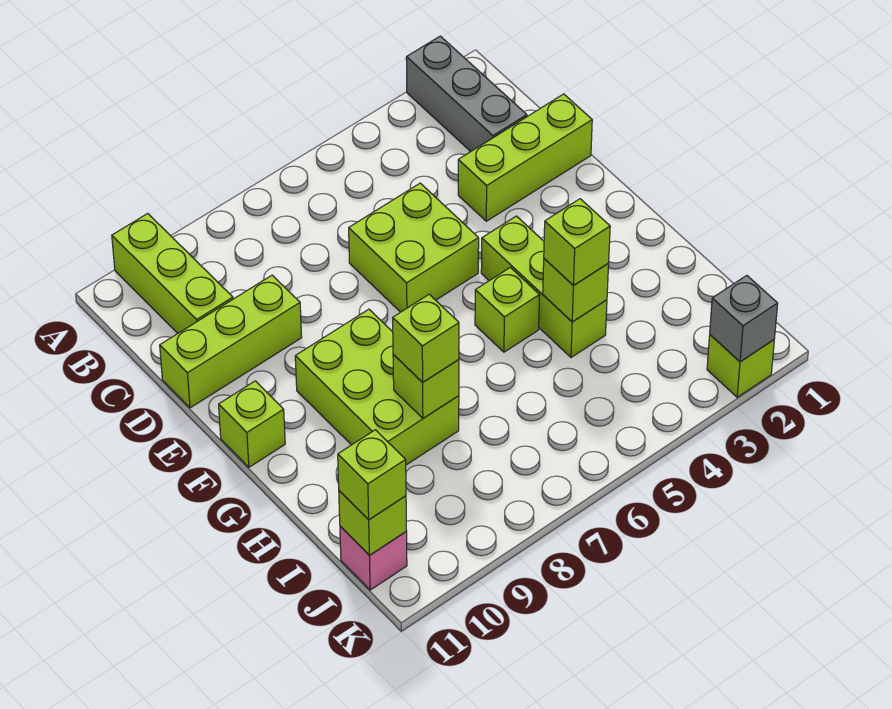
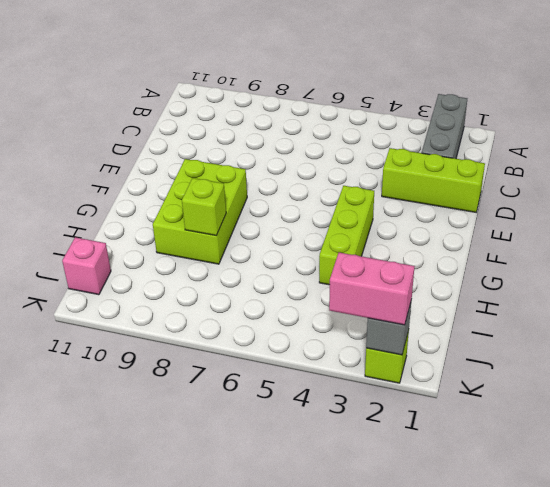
pink 1x2 brick [329,252,415,325] -> none
none -> lime 1x3 brick [112,214,233,333]
none -> lime 2x2 brick [349,183,479,312]
none -> lime 1x3 brick [160,275,302,408]

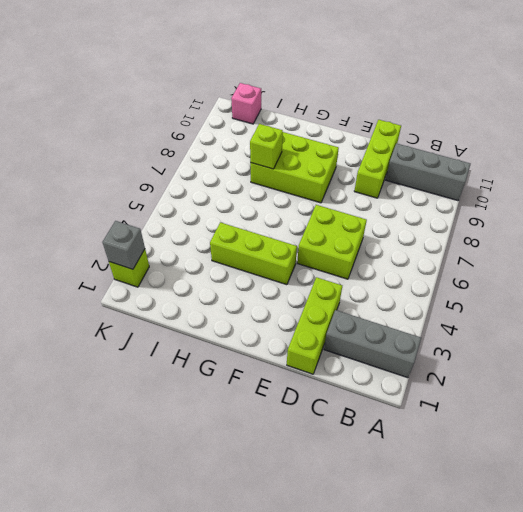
grey 1x3 brick [386,143,470,201] -> lime 1x3 brick [112,214,233,333]
none -> lime 1x1 brick [219,381,285,467]
none -> lime 1x1 brick [475,267,540,352]
none -> lime 1x1 brick [543,259,609,322]

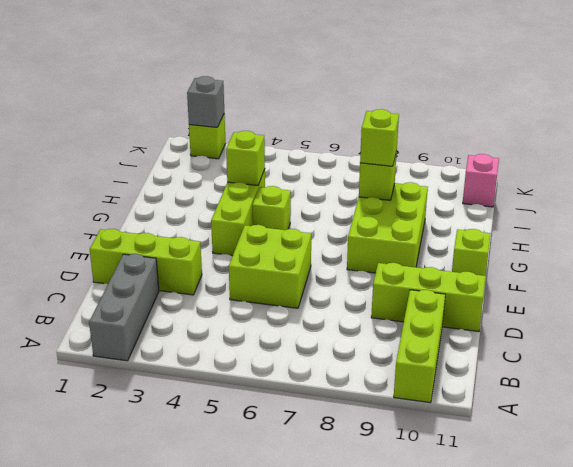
none -> lime 1x1 brick [339,491,407,555]
none -> lime 1x1 brick [544,199,610,286]
none -> lime 1x1 brick [338,430,406,520]

